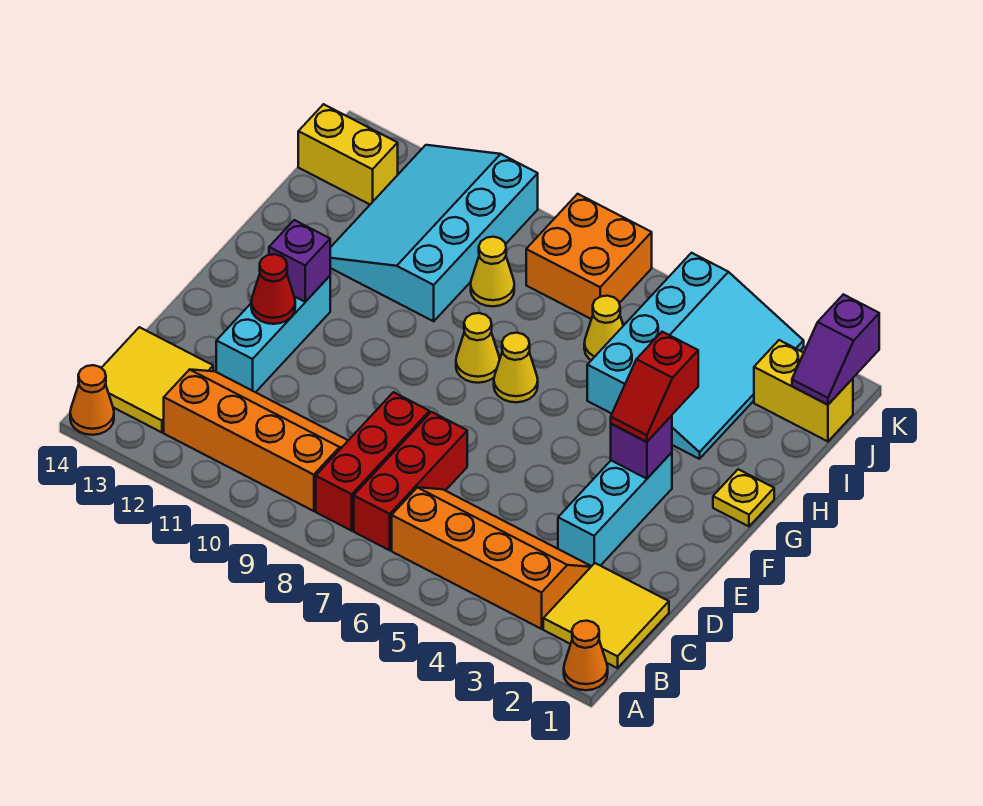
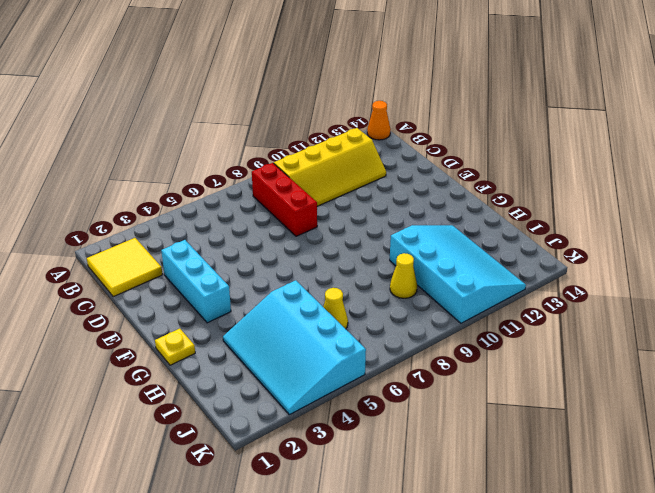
yellow 2x4 slope [274,128,386,206] -> orange 2x4 slope [164,369,348,511]
none -> orange 1x1 cone [564,621,608,690]
none -> orange 2x4 slope [392,487,591,629]
none -> red 1x3 brick [354,412,467,550]

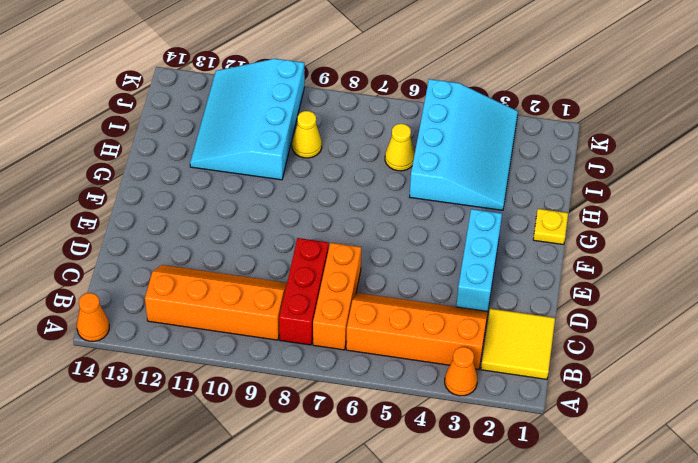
orange 1x1 cone [445,347,477,396] -> orange 1x1 cone moved to [564,621,608,690]
orange 1x3 brick [313,243,361,350] -> red 1x3 brick [354,412,467,550]
none -> yellow 2x2 tile [102,327,213,432]
none -> cyan 1x3 brick [216,276,330,392]
none -> yellow 1x1 cone [494,333,538,402]

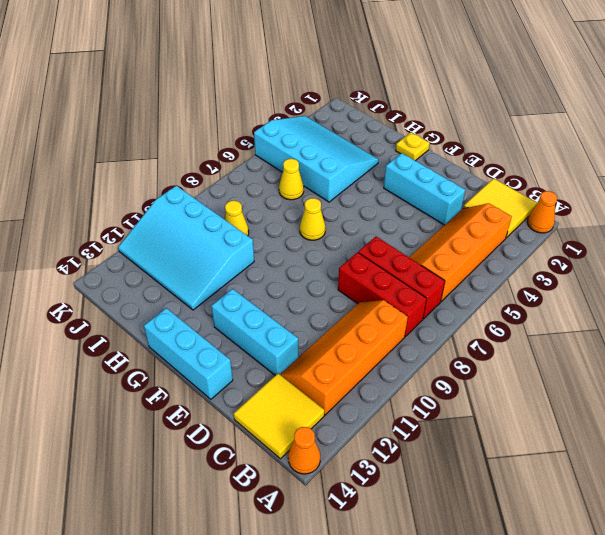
cyan 1x3 brick [144,308,233,399] -> none
none -> yellow 1x1 cone [456,313,500,383]
none -> yellow 1x2 brick [754,340,853,441]
none -> orange 2x2 brick [526,194,652,319]

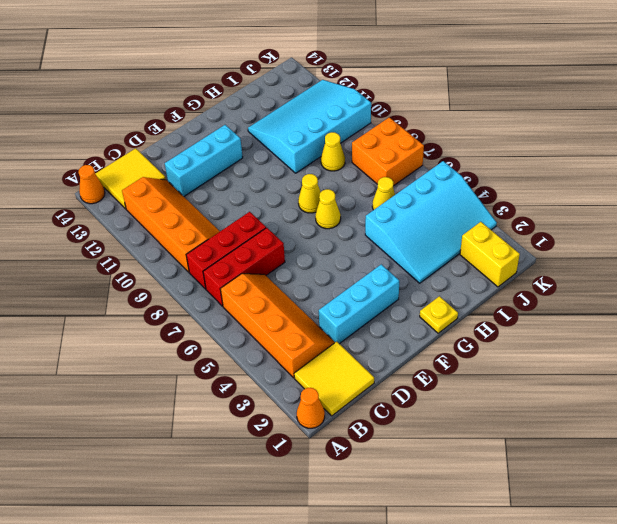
none -> yellow 1x2 brick [298,104,398,204]
none -> red 1x1 cone [251,254,295,324]
none -> purple 1x1 brick [611,416,672,479]

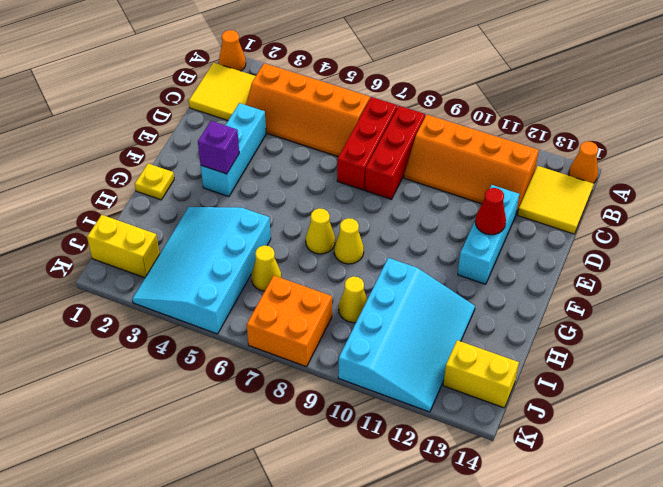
none -> purple 1x1 brick [269,220,330,302]
none -> purple 1x2 slope [792,294,879,405]
none -> red 1x2 slope [611,332,698,442]

